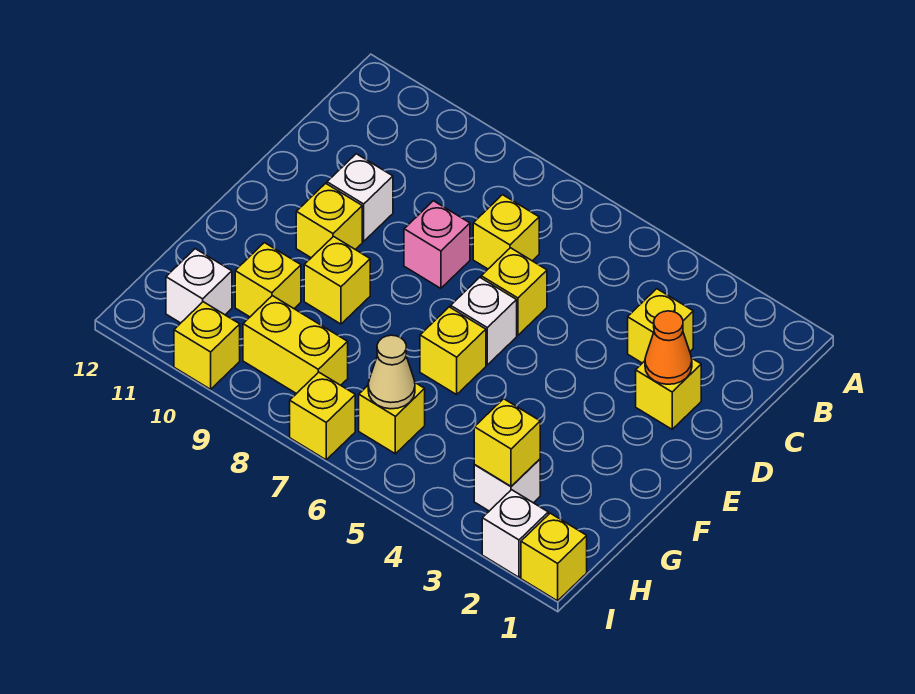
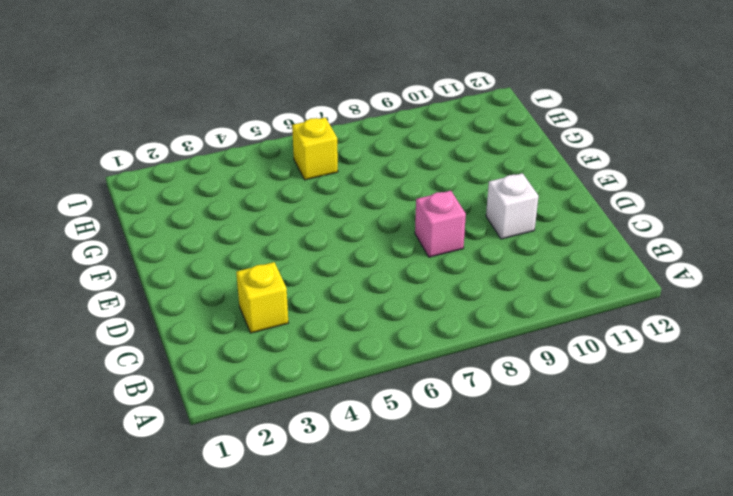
none -> yellow 1x1 brick [473,195,539,269]
none -> yellow 1x1 brick [636,358,701,429]
none -> yellow 1x1 brick [481,248,547,335]

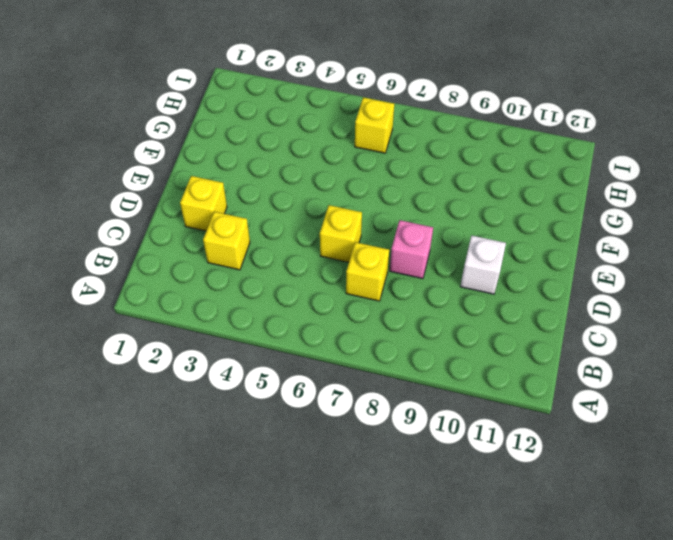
none -> white 1x1 brick [451,278,517,365]
none -> yellow 1x1 brick [296,183,362,258]
none -> yellow 1x1 brick [420,307,486,395]

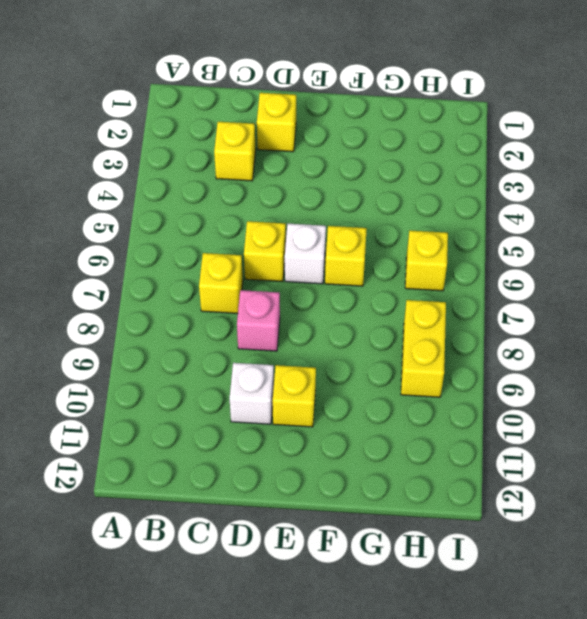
none -> yellow 1x1 brick [304,237,370,324]
none -> yellow 1x1 brick [235,243,301,317]
none -> white 1x1 brick [474,459,540,511]

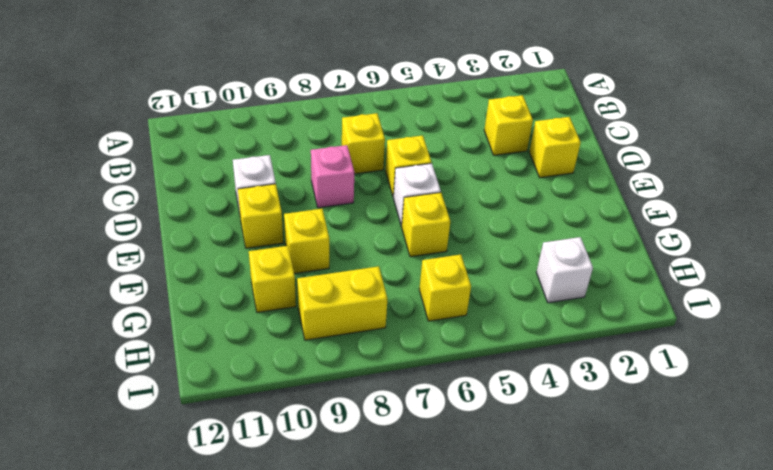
none -> white 1x1 brick [166,249,232,323]
none -> yellow 1x1 brick [521,513,587,601]
none -> white 1x1 brick [482,490,548,577]

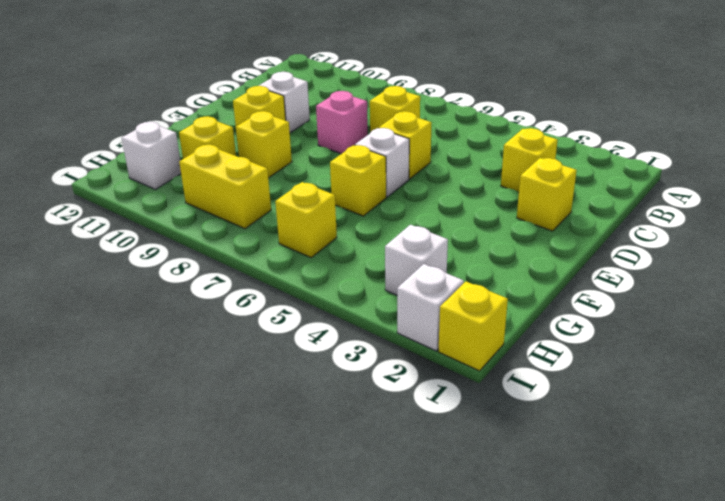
none -> yellow 1x1 brick [290,372,355,460]
none -> yellow 1x1 brick [174,302,240,389]
none -> orange 1x1 cone [645,311,692,384]

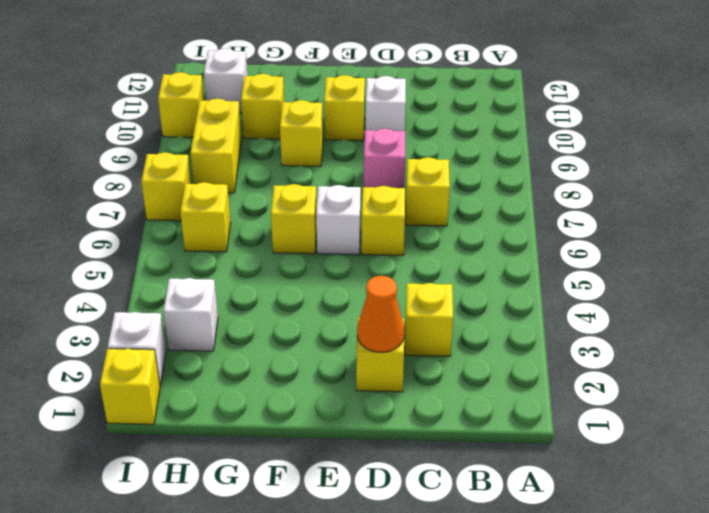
none -> yellow 1x1 brick [474,399,540,486]
none -> tan 1x1 cone [368,335,415,409]

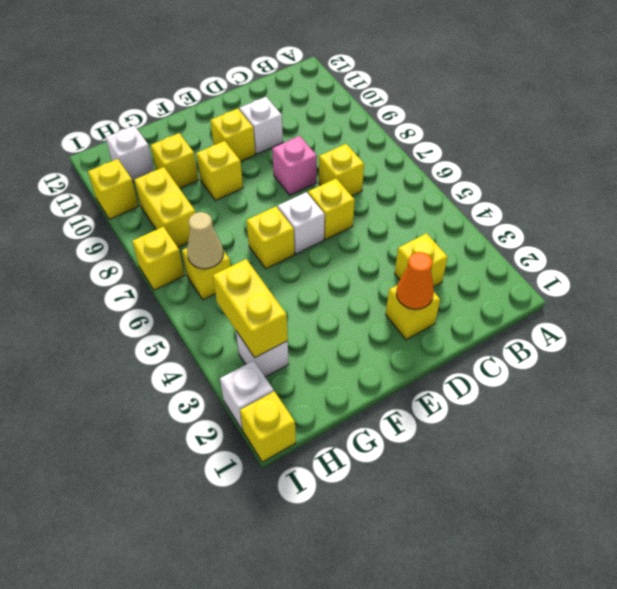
yellow 1x2 brick [213,259,288,358] -> yellow 1x1 brick [474,399,540,486]

